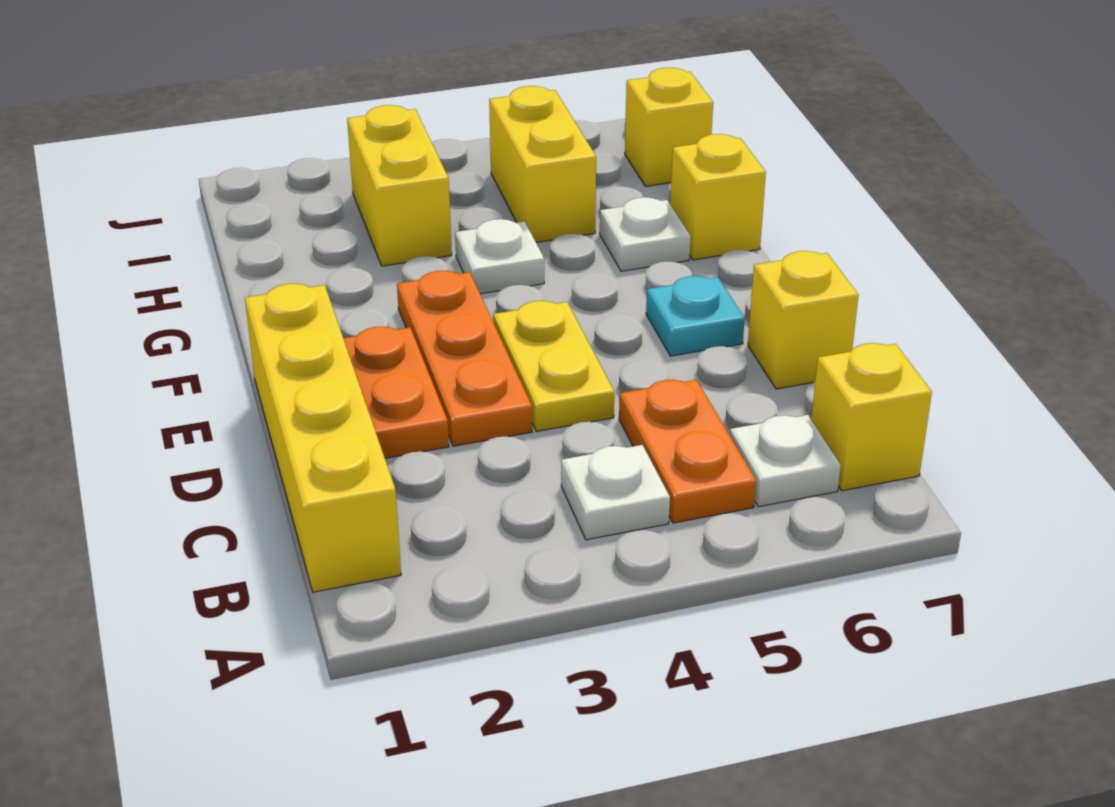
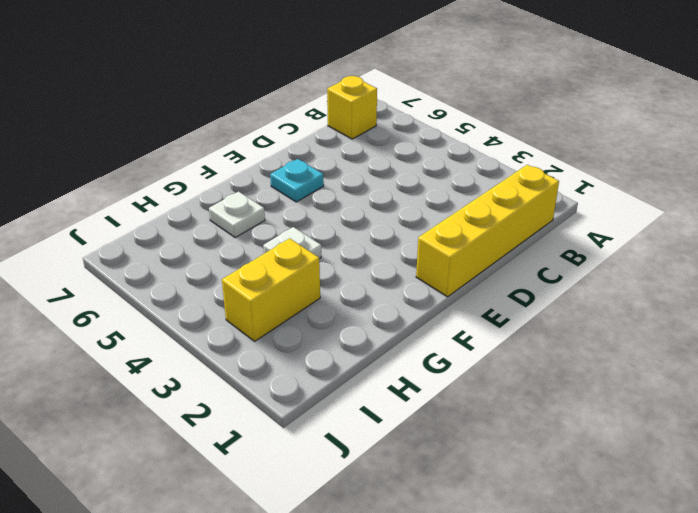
none -> white 1x1 plate [561,445,670,540]
none -> orange 1x2 plate [619,380,756,523]
none -> white 1x1 plate [730,415,841,507]

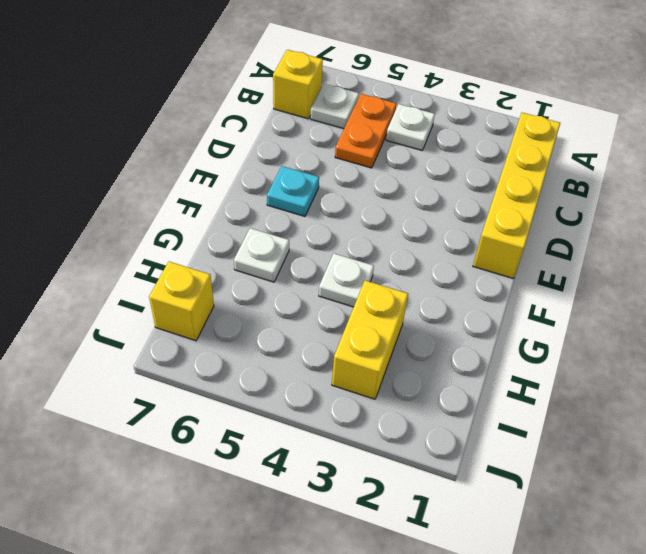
none -> orange 1x2 plate [343,326,449,458]
none -> orange 1x3 plate [397,271,532,446]
none -> yellow 1x2 plate [493,301,614,432]

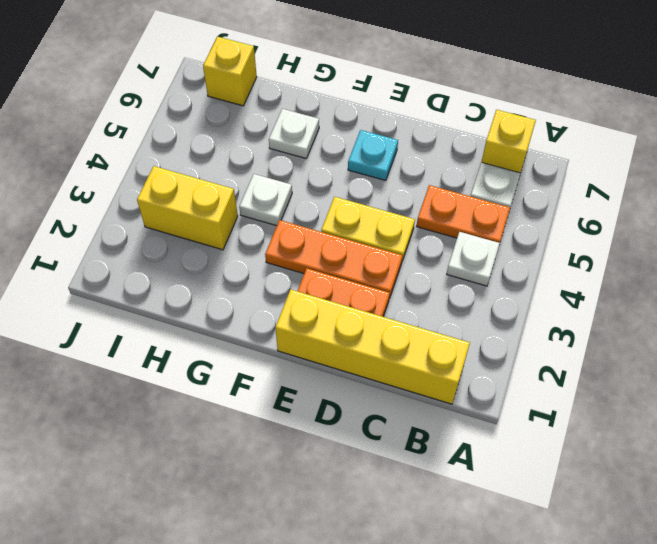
none -> yellow 1x1 brick [748,251,859,389]
none -> yellow 1x1 brick [670,134,766,260]
none -> yellow 1x2 brick [489,86,596,242]

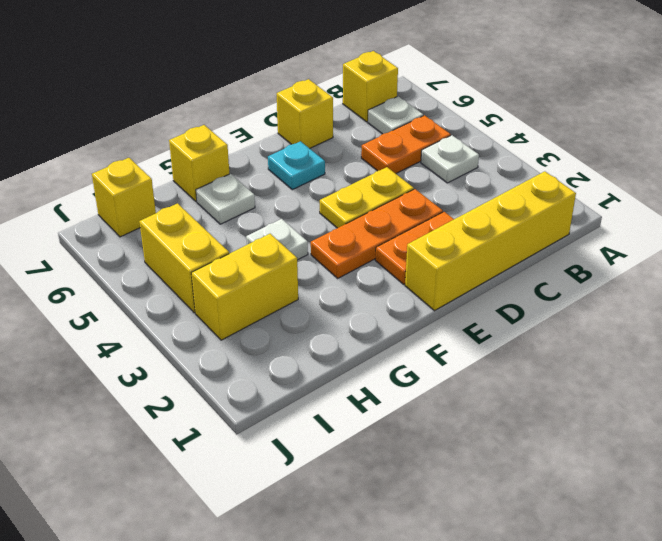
yellow 1x2 brick [139,203,229,313] -> yellow 1x2 brick turned to [489,86,596,242]

